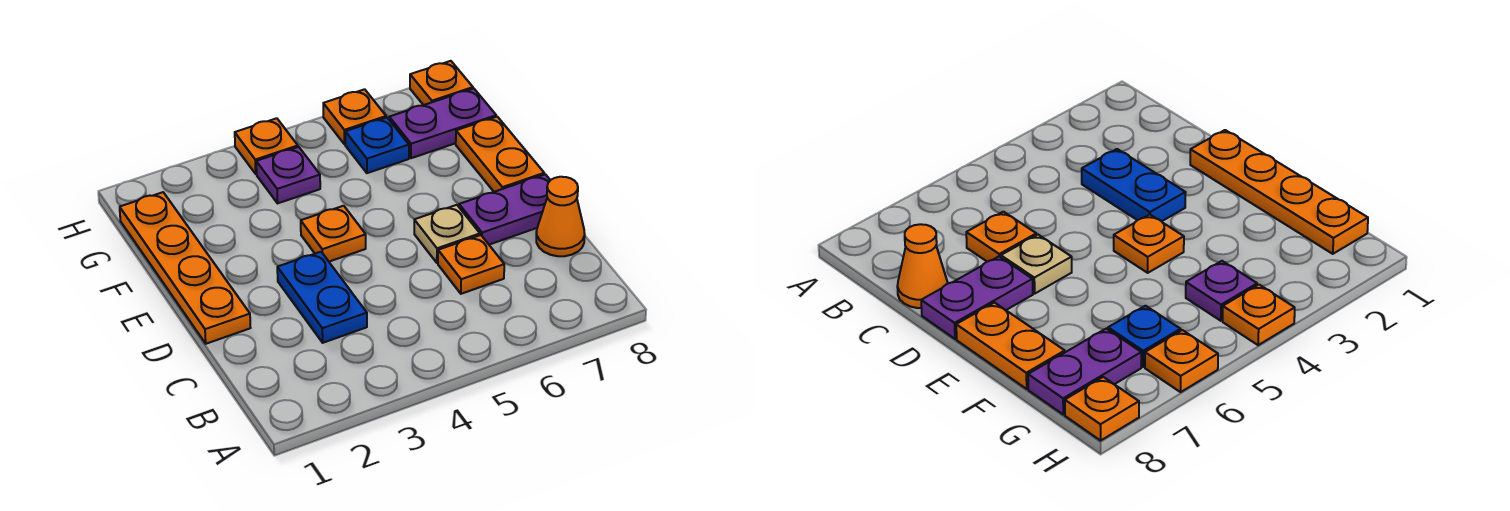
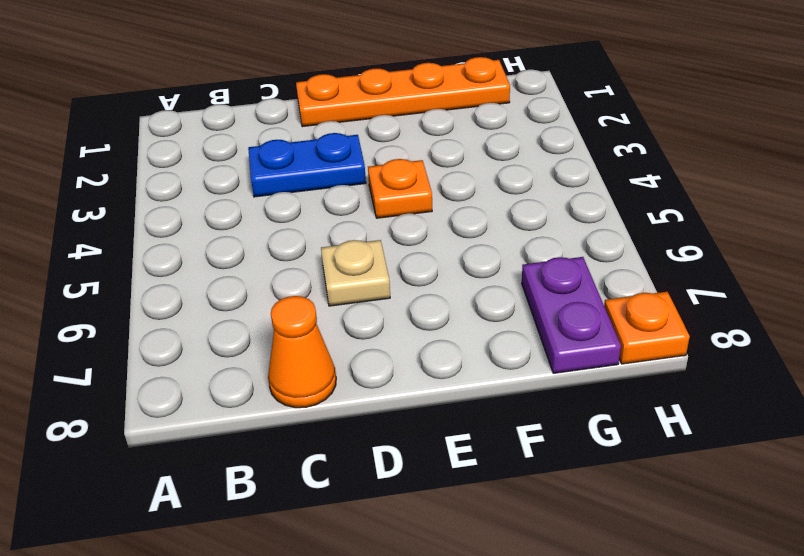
none -> orange 1x1 plate [438,235,504,294]
none -> purple 1x2 plate [459,174,550,245]
none -> orange 1x2 plate [456,117,544,192]

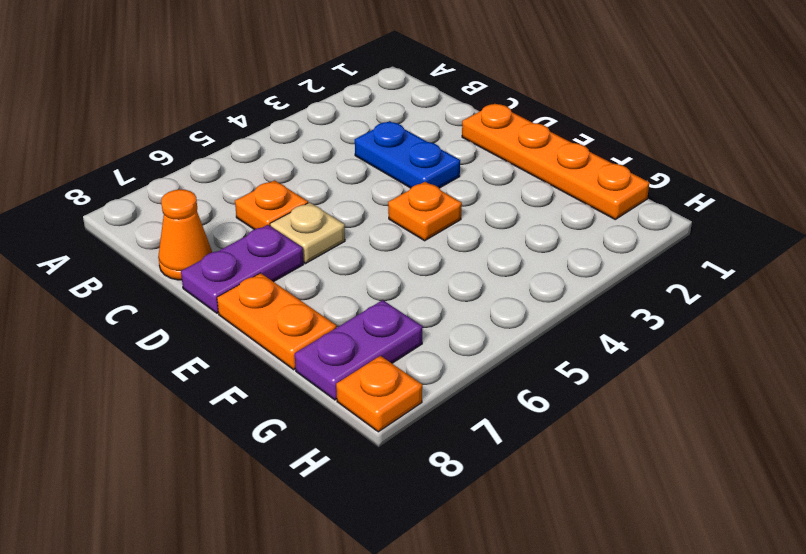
none -> purple 1x1 plate [256,147,320,203]
none -> blue 1x1 plate [345,118,409,173]
none -> orange 1x1 plate [235,118,298,174]

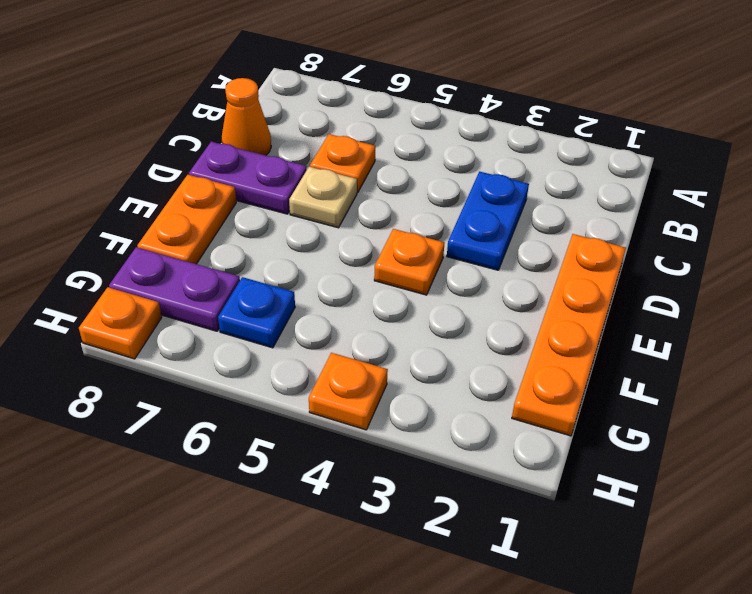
none -> purple 1x1 plate [256,147,320,203]
none -> orange 1x1 plate [323,89,386,144]

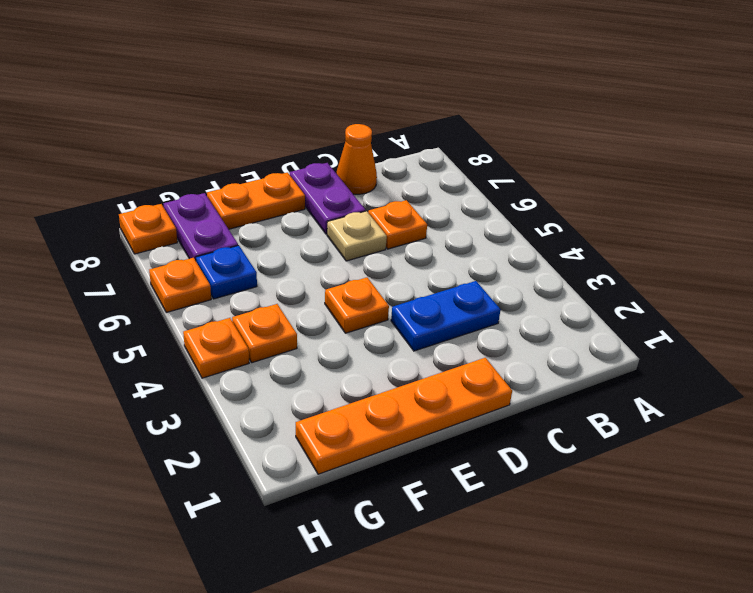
orange 1x1 plate [232,304,297,363] -> purple 1x1 plate [256,147,320,203]

